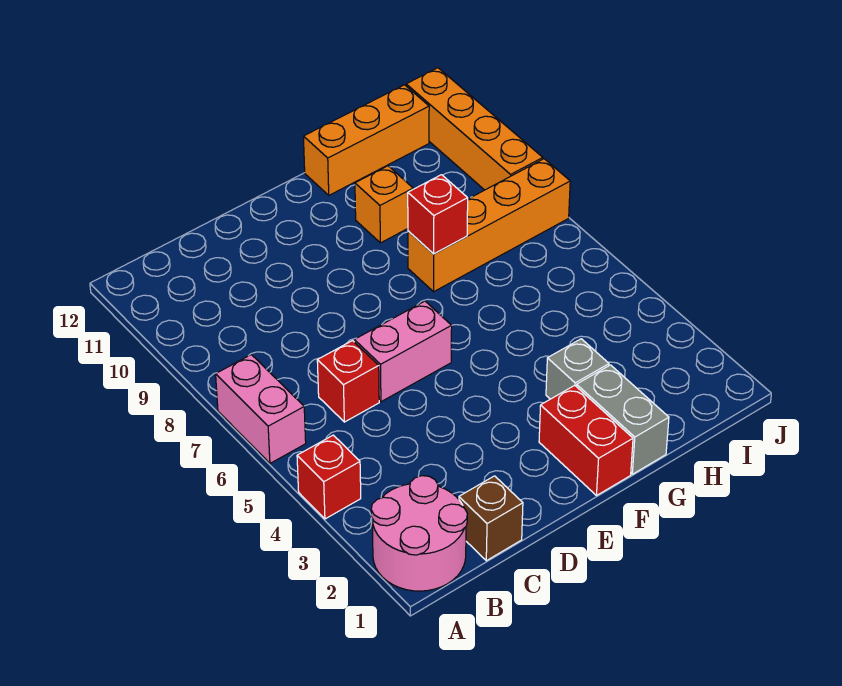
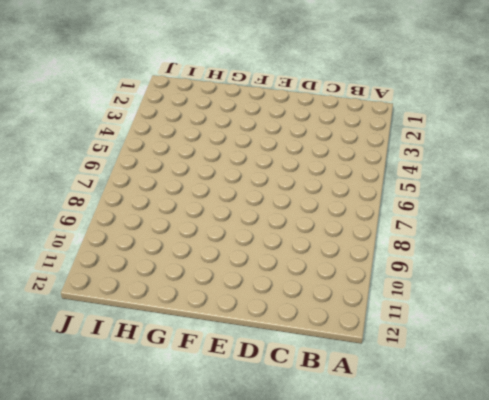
none -> pink 2x2 round brick [371,476,467,591]
none -> red 1x1 brick [297,435,361,519]
none -> pink 1x2 brick [216,355,306,463]

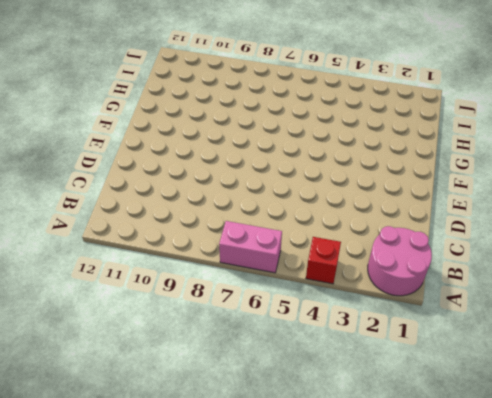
none -> brown 1x1 brick [459,476,523,561]
none -> red 1x1 brick [317,341,379,422]
none -> pink 1x2 brick [354,301,452,402]

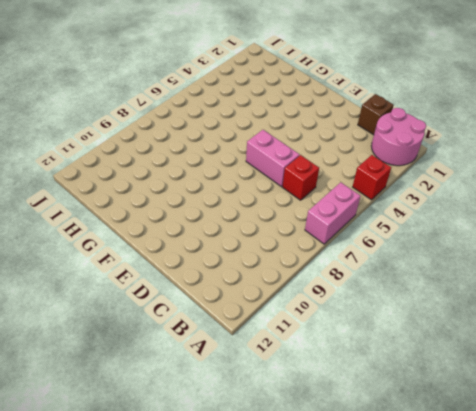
none -> red 1x2 brick [539,385,633,496]
none -> grey 1x2 brick [576,365,669,474]
none -> grey 1x1 brick [546,339,609,399]

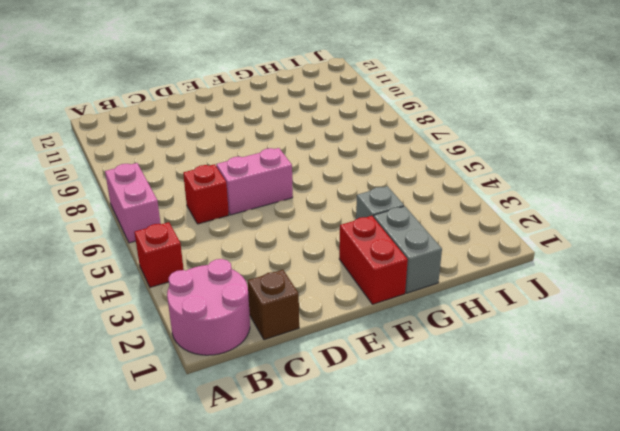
none -> orange 1x4 brick [408,159,570,292]
none -> orange 1x1 brick [355,166,413,243]
none -> orange 1x3 brick [303,85,429,195]

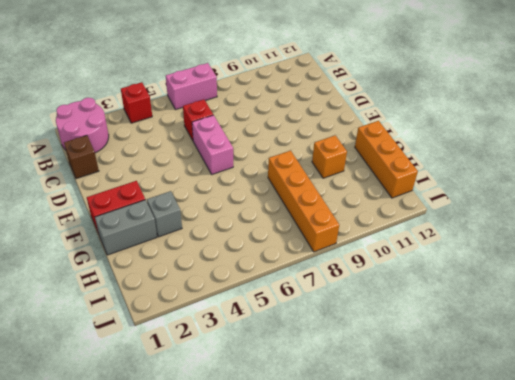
none -> orange 1x4 brick [406,68,543,190]
none -> red 1x1 brick [408,175,468,254]

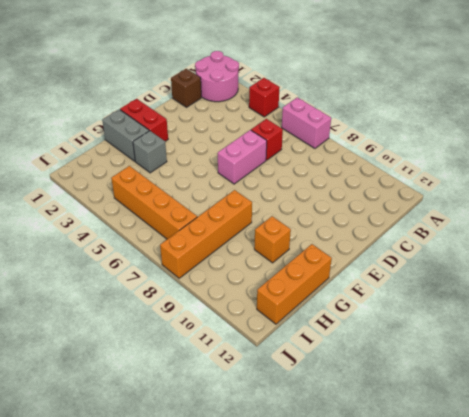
orange 1x4 brick [111,166,197,239] -> orange 1x4 brick moved to [406,68,543,190]
none -> red 1x1 brick [408,175,468,254]

